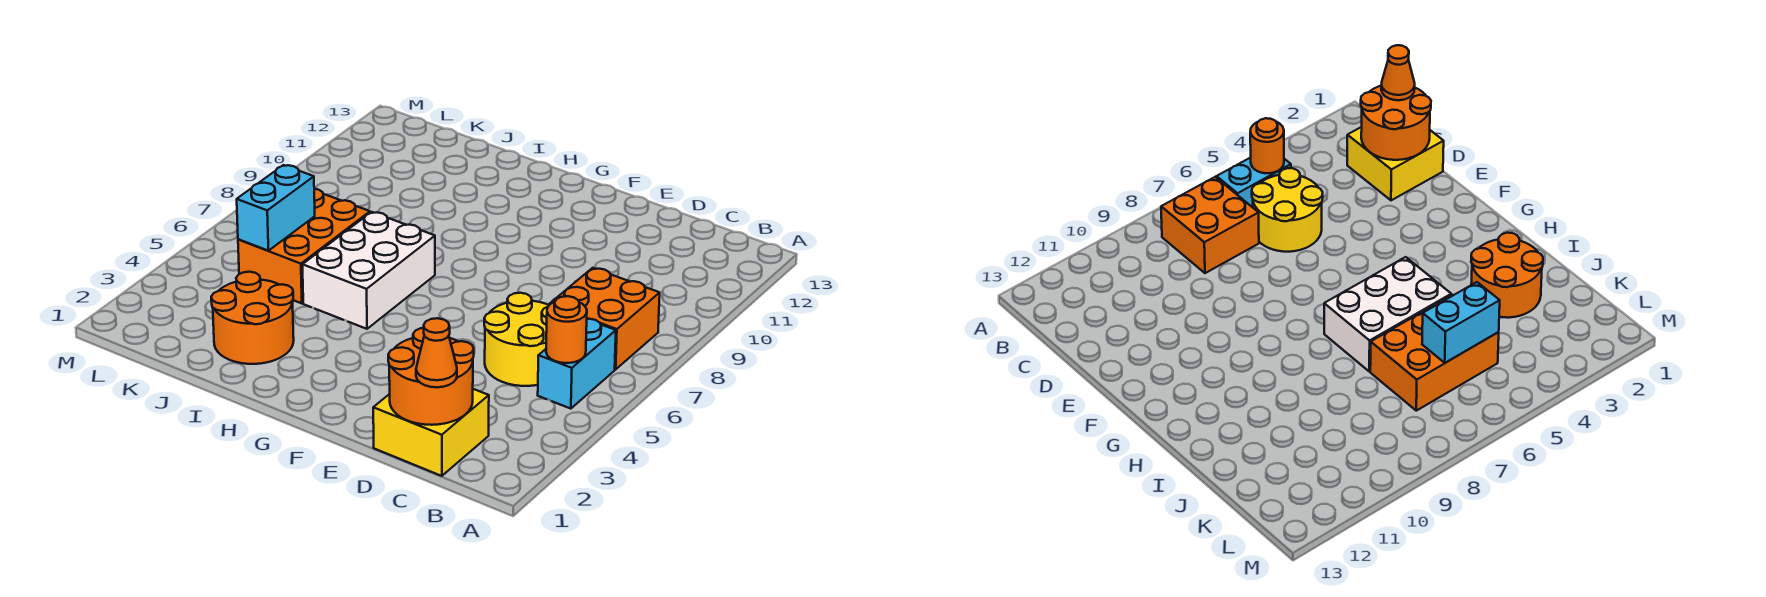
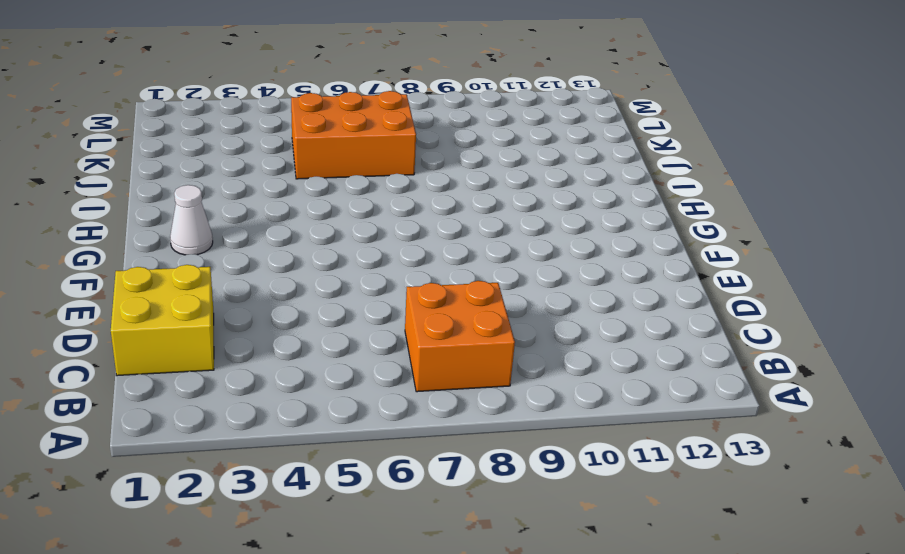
white 1x1 cone [170,185,213,255] -> none
none -> cyan 1x2 brick [538,319,616,409]
none -> yellow 2x2 round brick [484,293,549,386]

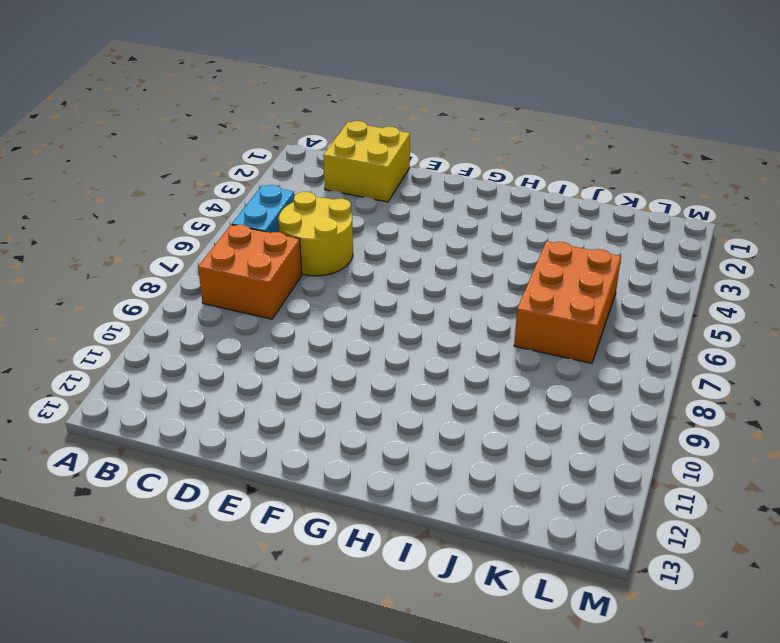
none -> white 2x3 brick [302,212,435,329]
none -> orange 2x2 round brick [211,272,294,364]

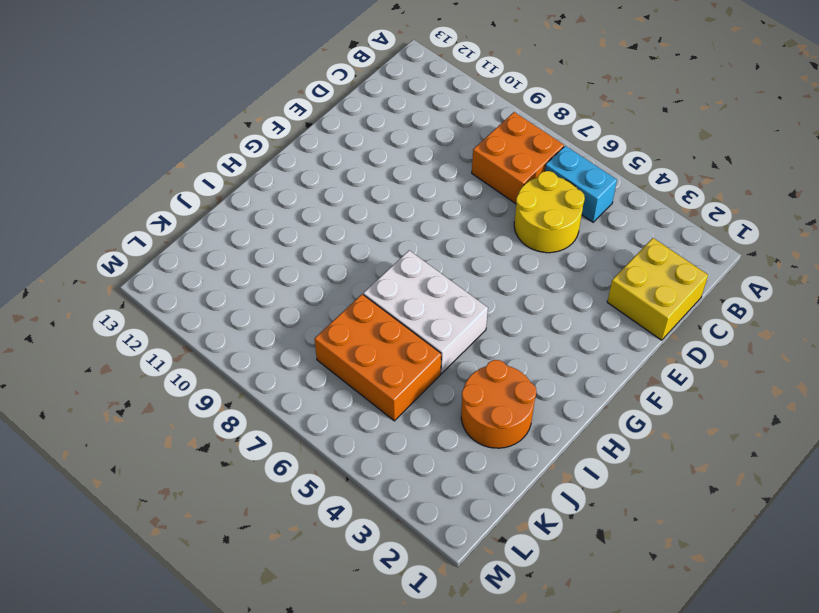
none -> orange 1x1 round brick [546,296,587,363]
none -> orange 2x2 round brick [388,328,474,425]

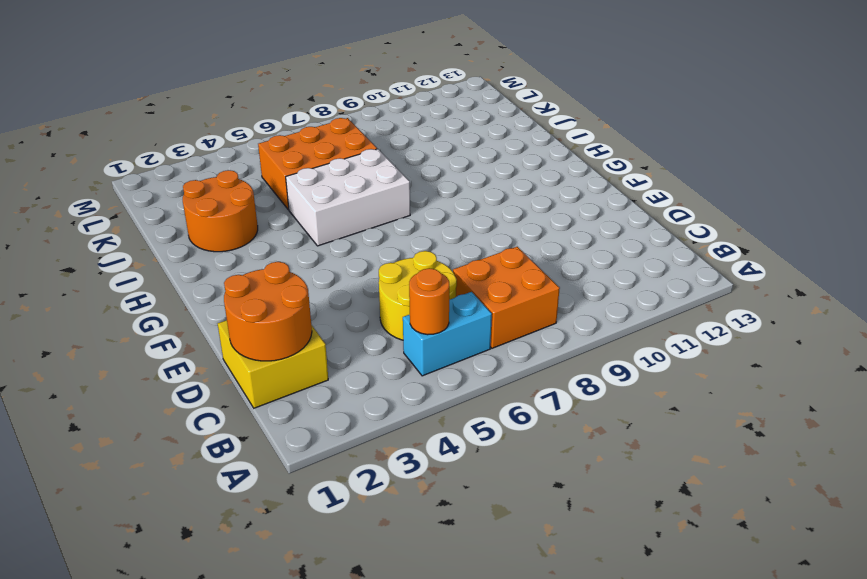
none -> cyan 1x2 brick [237,165,315,251]
none -> orange 1x1 cone [416,318,457,387]

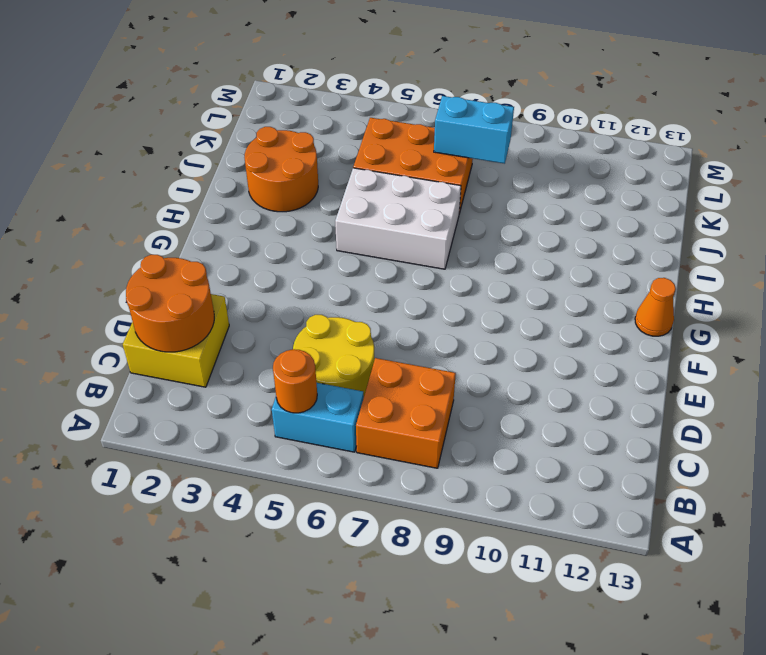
orange 1x1 cone [635,278,676,336] -> orange 1x1 cone moved to [416,318,457,387]
cyan 1x2 brick [434,96,514,164] -> cyan 1x2 brick moved to [237,165,315,251]

